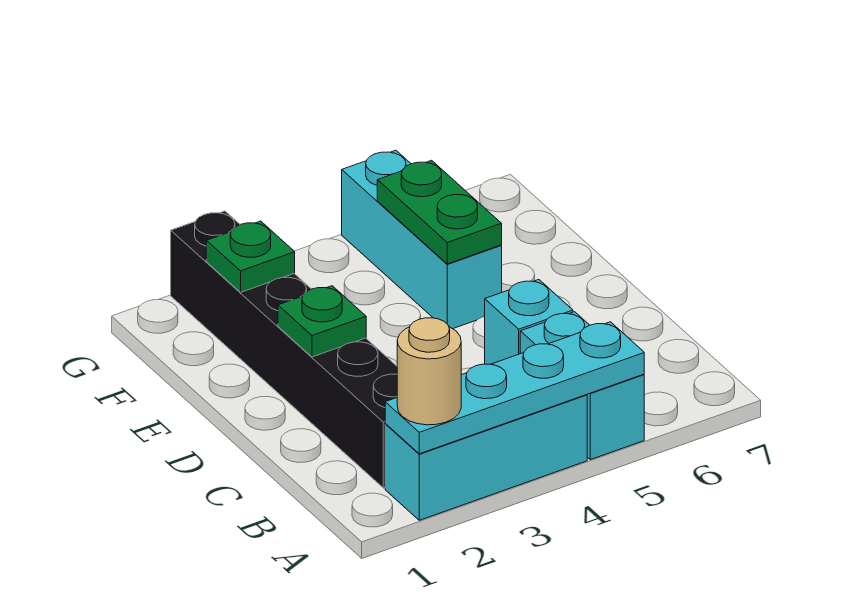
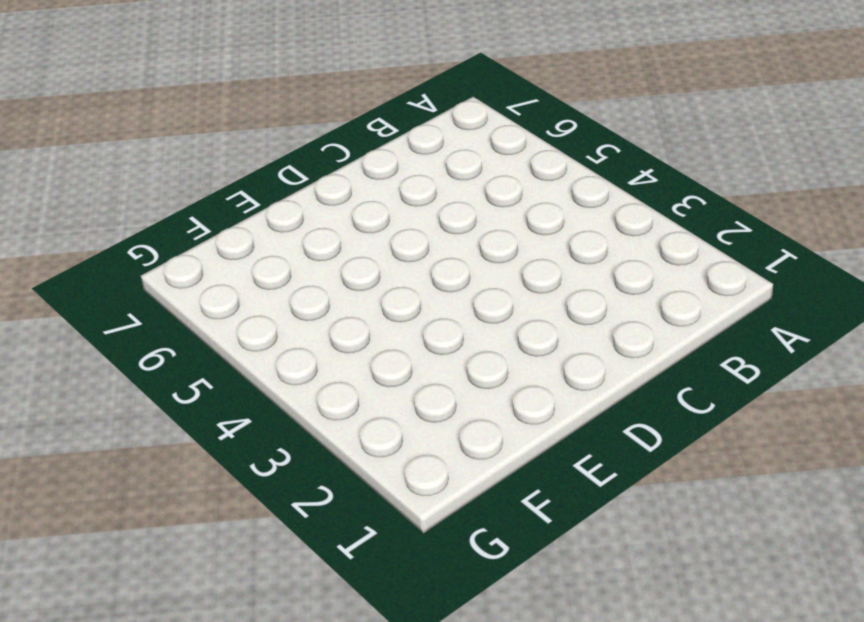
none -> cyan 1x3 brick [385,395,587,520]
none -> cyan 1x2 brick [520,312,644,460]

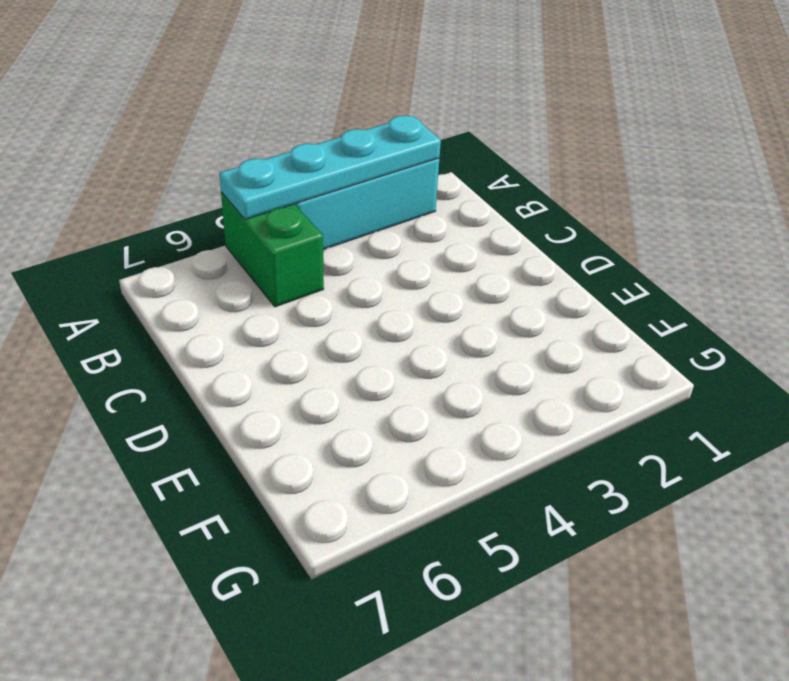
green 1x2 brick [221,192,324,307] -> cyan 1x2 brick [520,312,644,460]
none -> black 1x6 brick [171,211,397,488]
none -> cyan 1x1 brick [485,280,573,364]

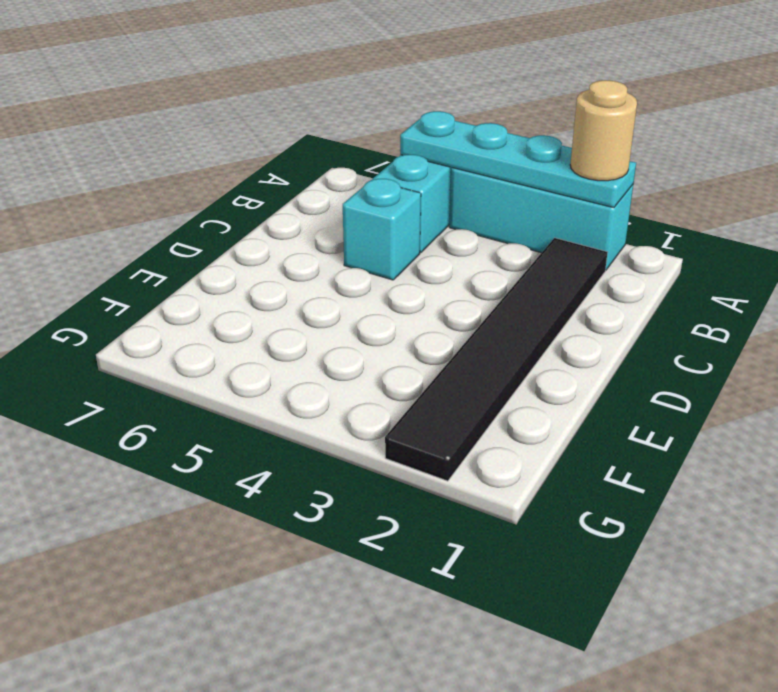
black 1x6 tile [385,238,608,481] -> black 1x6 brick [171,211,397,488]
none -> cyan 1x3 brick [342,150,502,329]
none -> green 1x1 plate [278,286,366,357]

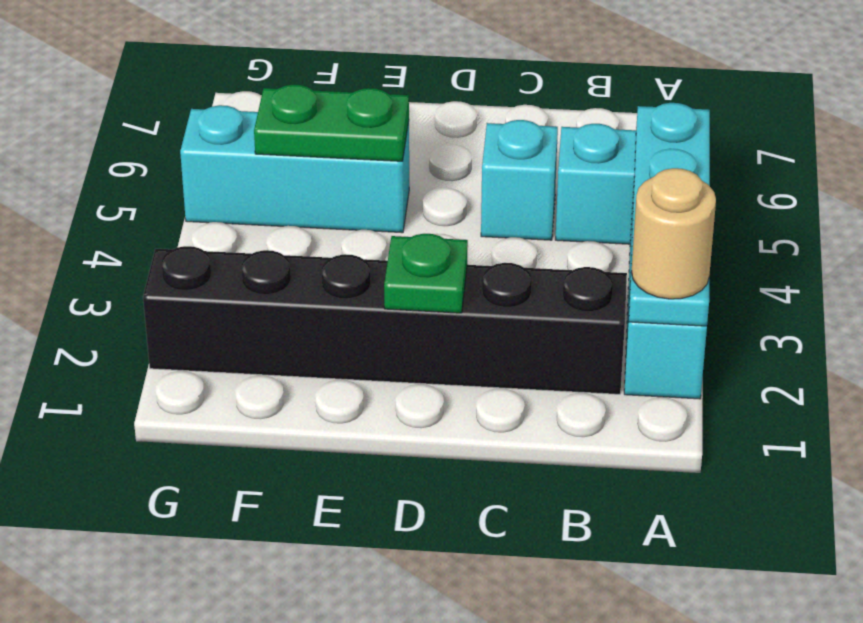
none -> green 1x1 plate [206,221,295,292]

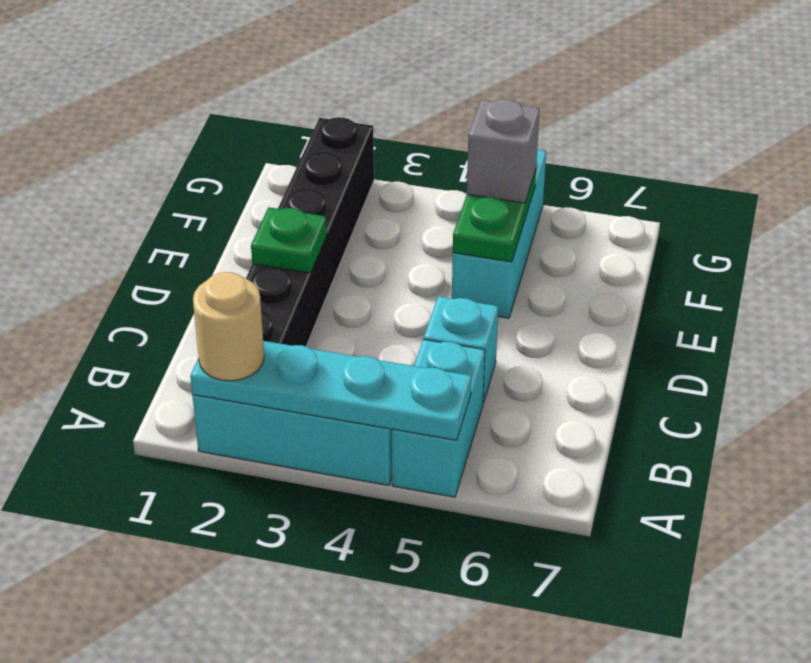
grey 1x1 brick [467,99,540,203] -> none
none -> green 1x1 plate [206,221,295,292]

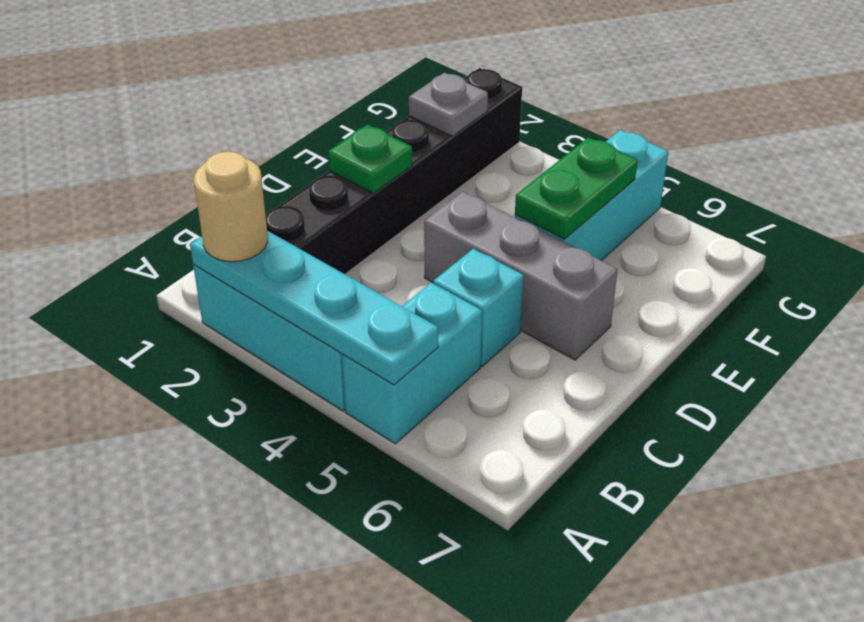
grey 1x3 brick [424,192,618,360] -> none
grey 1x1 plate [409,73,488,136] -> green 1x1 plate [206,221,295,292]

